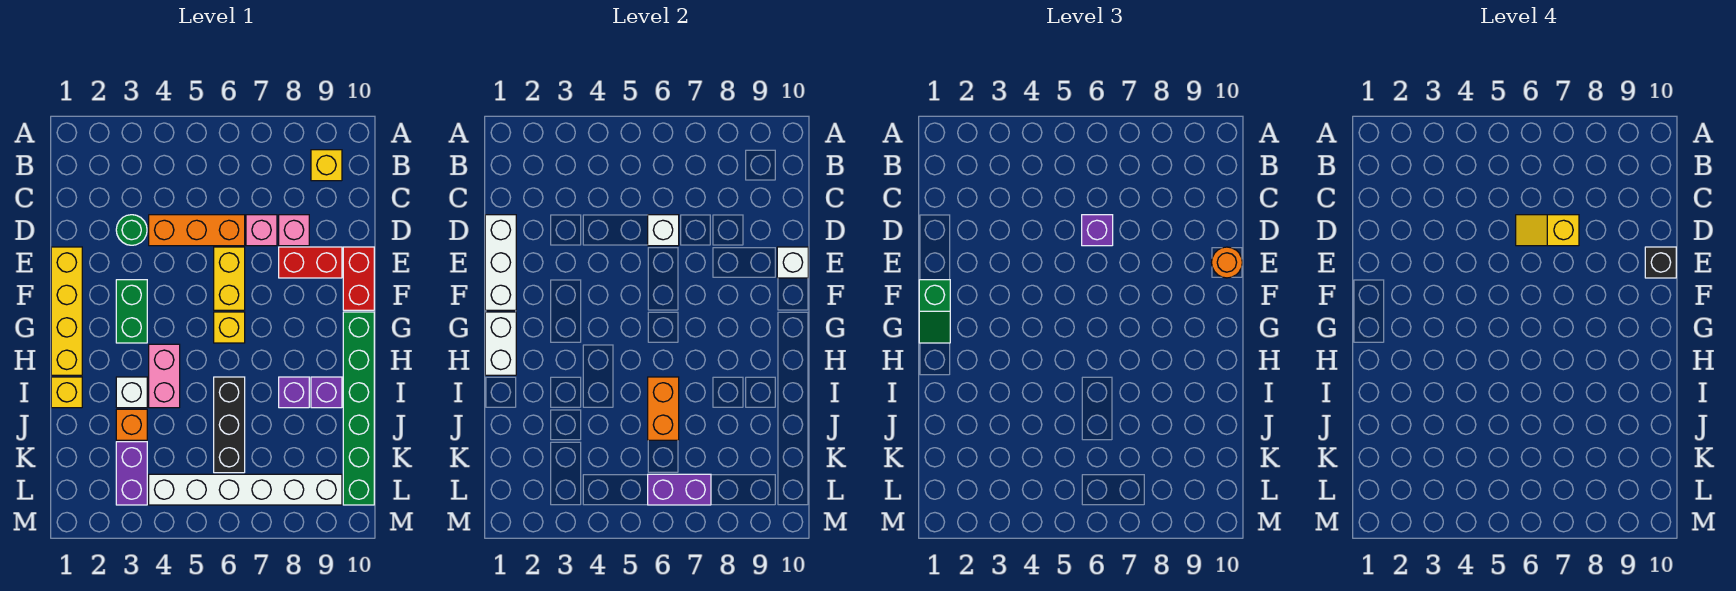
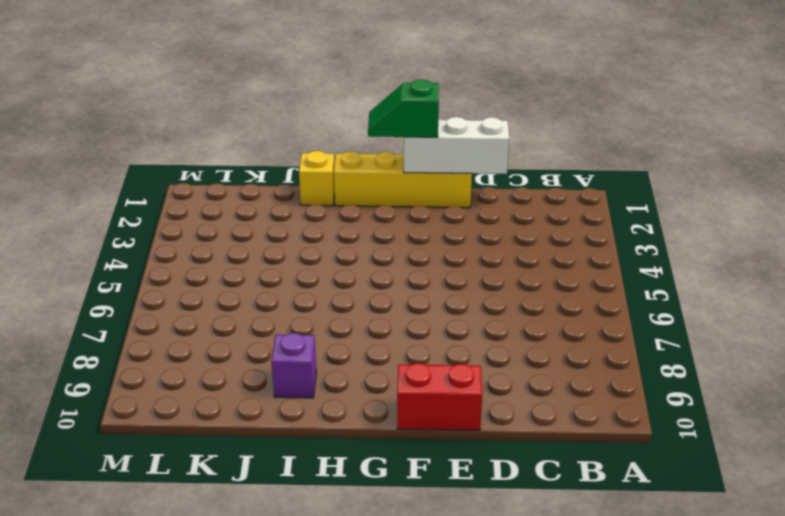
none -> yellow 1x1 brick [311,150,342,181]
none -> green 1x1 round brick [116,215,147,245]
none -> orange 1x3 brick [149,215,245,246]
none -> pink 1x1 brick [246,215,277,246]

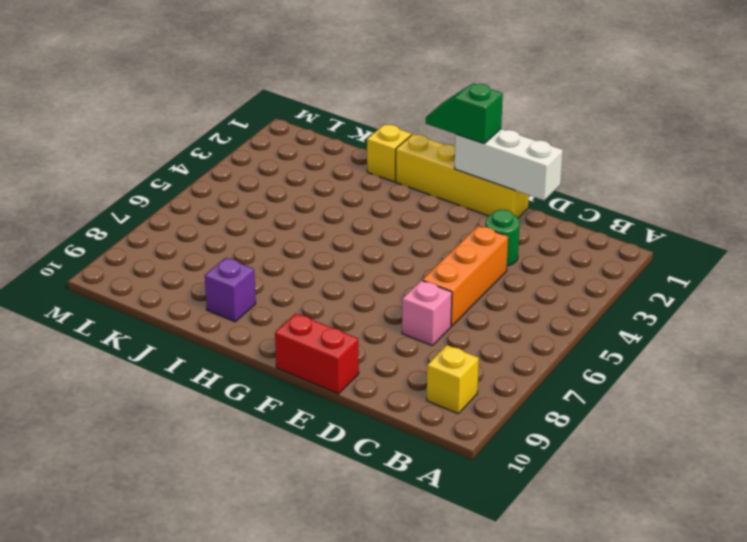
none -> pink 1x1 brick [279,215,309,246]
none -> yellow 1x2 brick [214,247,245,310]
none -> red 1x2 brick [279,247,342,278]
none -> green 1x2 brick [116,280,147,343]

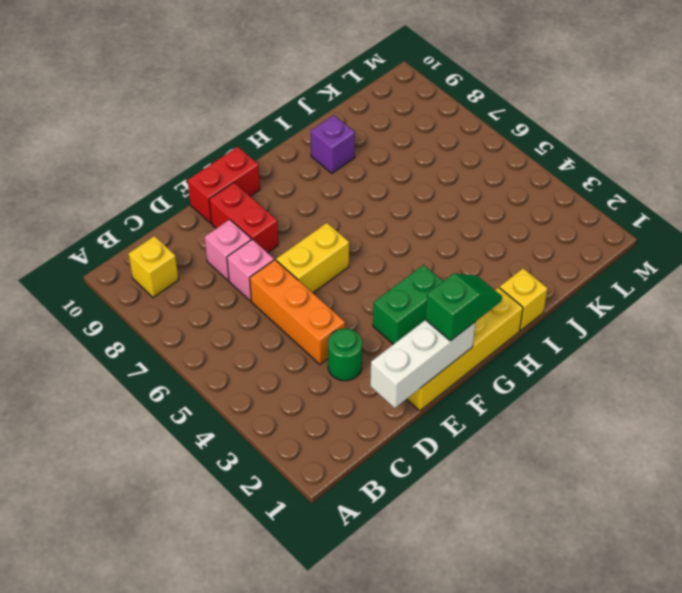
none -> yellow 1x1 brick [214,312,245,343]
none -> green 1x6 brick [343,312,374,505]
none -> pink 1x2 brick [149,344,180,408]
none -> white 1x1 brick [116,377,147,408]

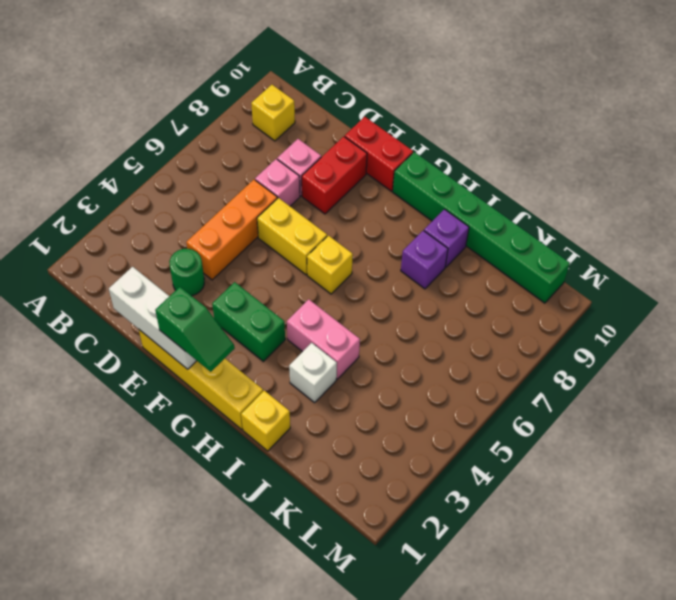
none -> black 1x3 brick [214,377,245,473]
none -> orange 1x1 brick [116,409,147,440]
none -> purple 1x2 brick [116,442,147,505]
none -> white 1x6 brick [149,474,342,505]

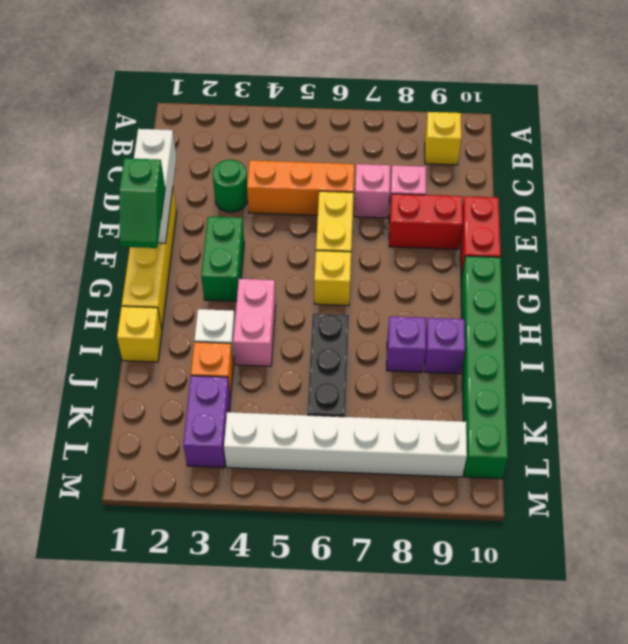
none -> white 1x1 brick [648,215,679,246]
none -> white 1x1 brick [777,247,808,278]
none -> white 1x2 brick [485,312,516,375]
none -> orange 1x2 brick [648,377,679,440]

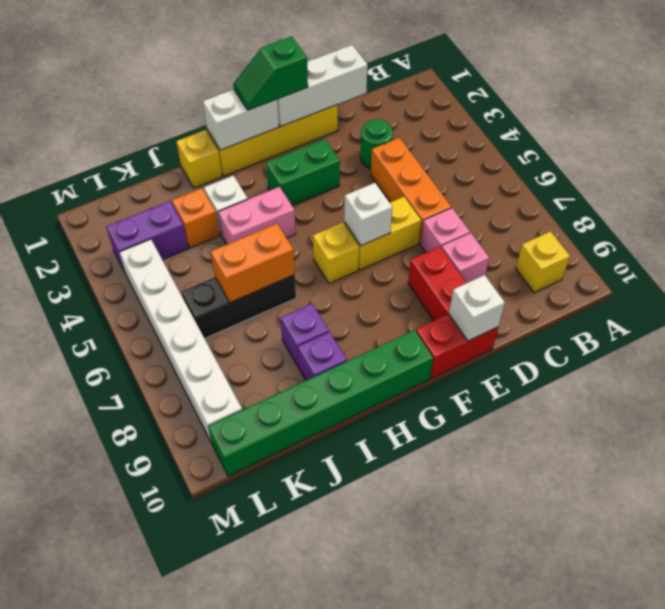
white 1x1 brick [344,183,392,246] -> white 1x1 brick moved to [648,215,679,246]
none -> purple 1x2 brick [648,474,711,505]
none -> purple 1x1 brick [1082,215,1113,246]
none -> orange 1x1 round brick [1212,247,1242,278]
none -> yellow 1x2 slope [1516,215,1579,246]

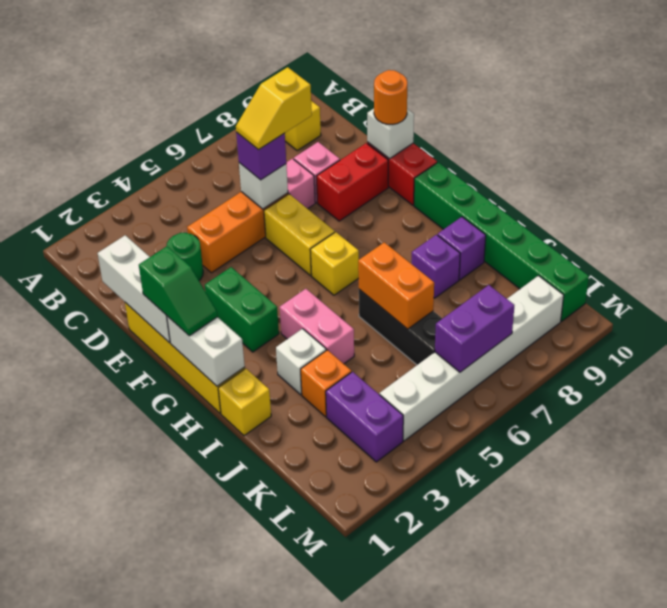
none -> black 1x1 brick [1645,247,1676,278]

